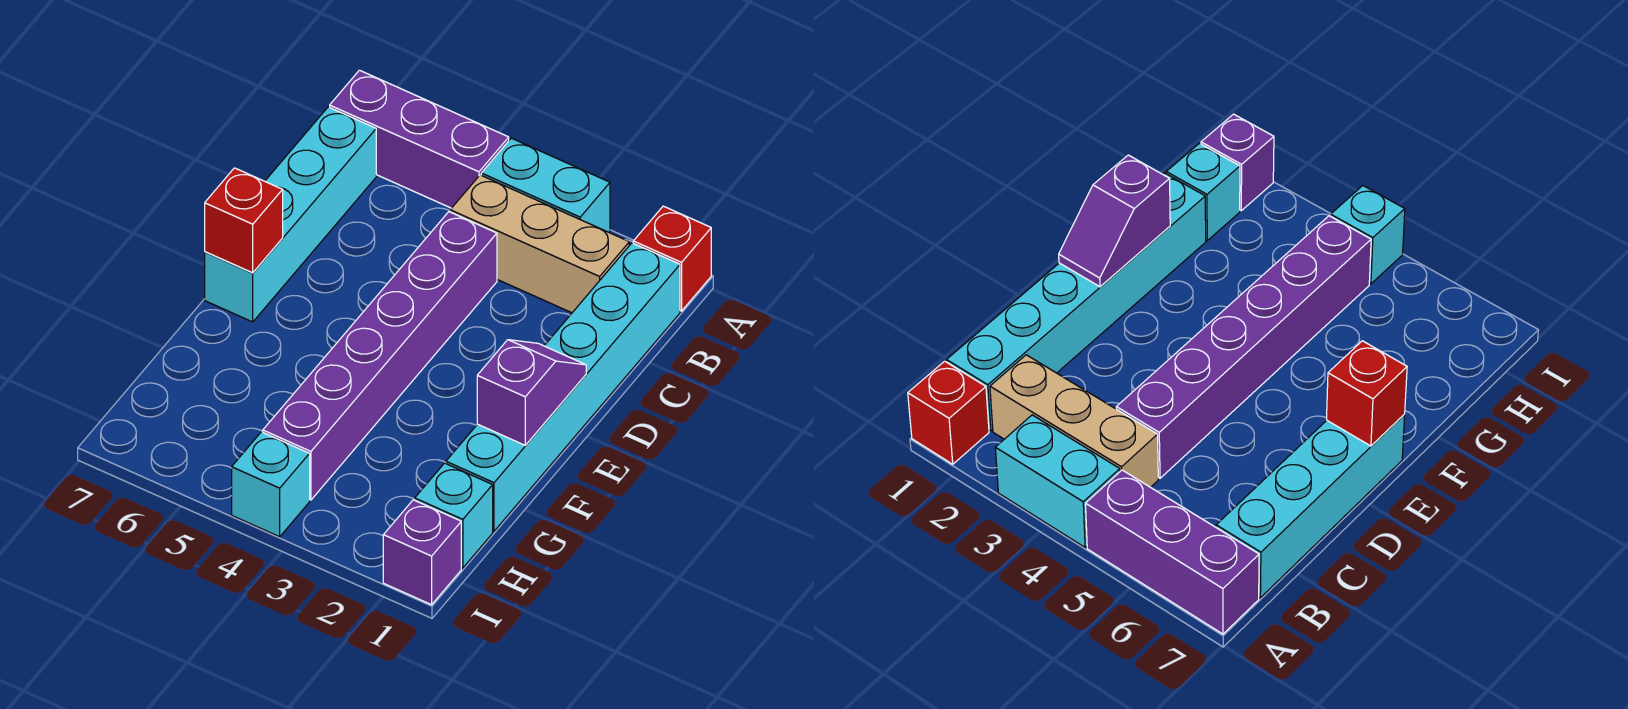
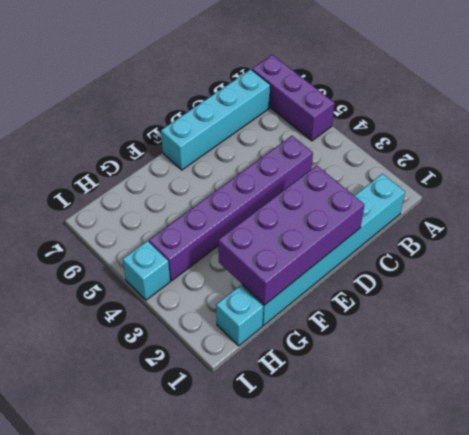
purple 2x4 brick [218,166,364,305] -> purple 1x2 slope [477,340,586,445]
none -> red 1x1 brick [633,206,711,311]
none -> cyan 1x2 brick [481,138,610,232]
none -> tan 1x3 brick [450,175,629,313]

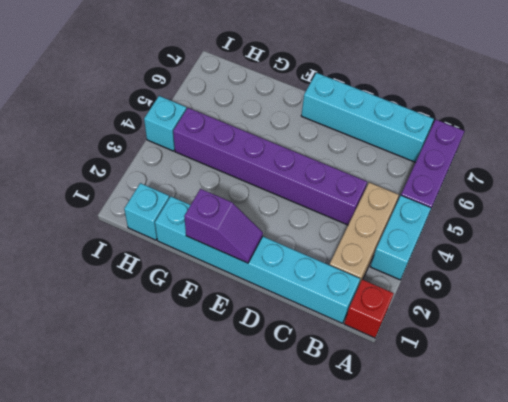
none -> purple 1x1 brick [383,500,461,605]
none -> red 1x1 brick [205,168,283,273]

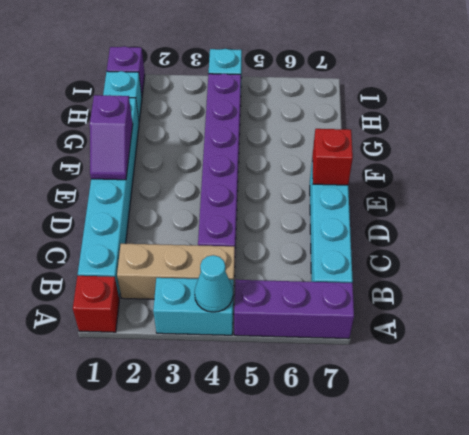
cyan 1x1 cone [195,255,233,312] -> none

